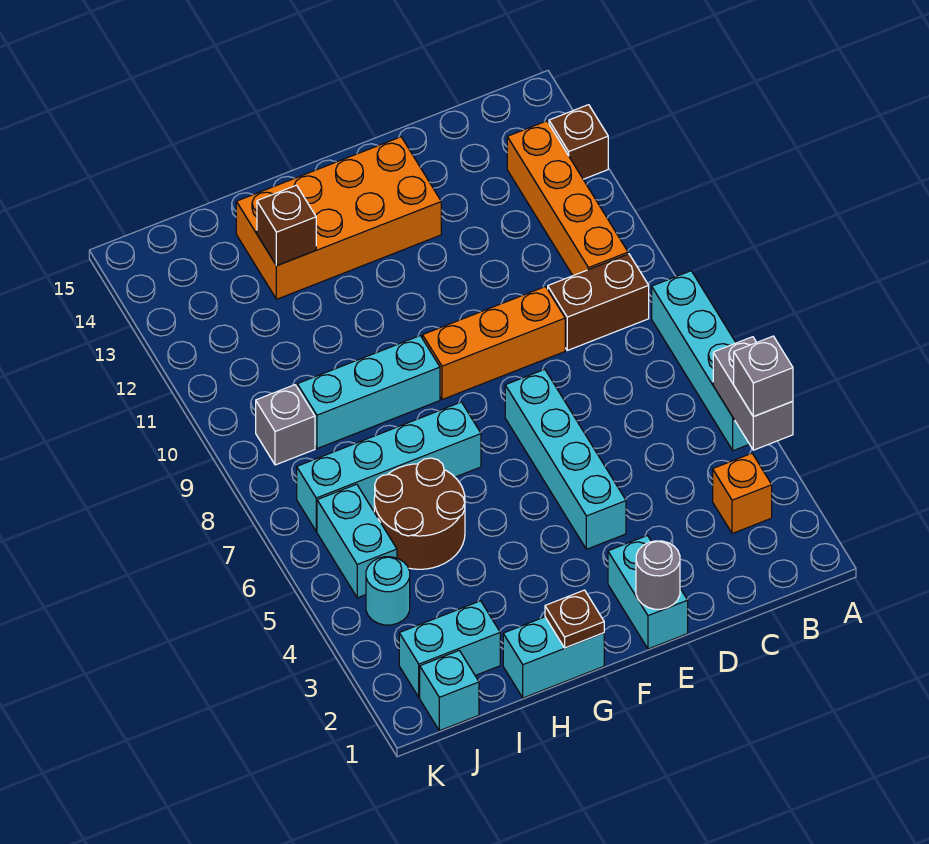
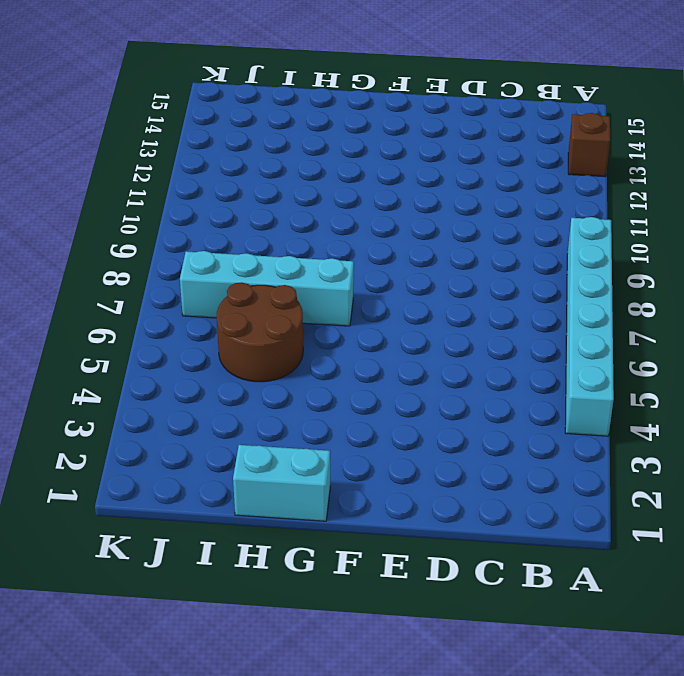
cyan 1x6 brick [565,217,614,436] -> cyan 1x4 brick [652,271,749,451]
none -> orange 1x1 brick [713,453,772,534]
none -> brown 1x2 brick [548,254,649,350]
none -> orange 1x4 brick [507,121,628,276]

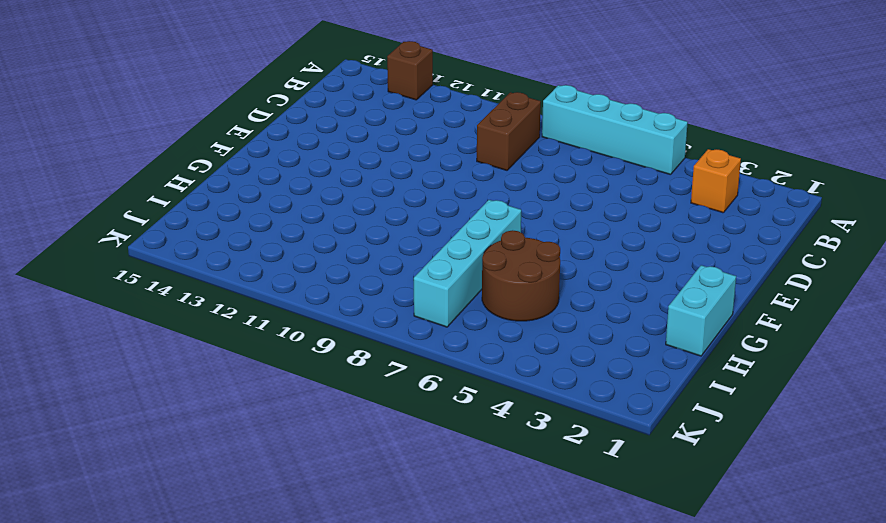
none -> orange 1x4 brick [507,121,628,276]
none -> orange 1x3 brick [423,287,565,400]
none -> cyan 1x2 brick [608,536,688,649]

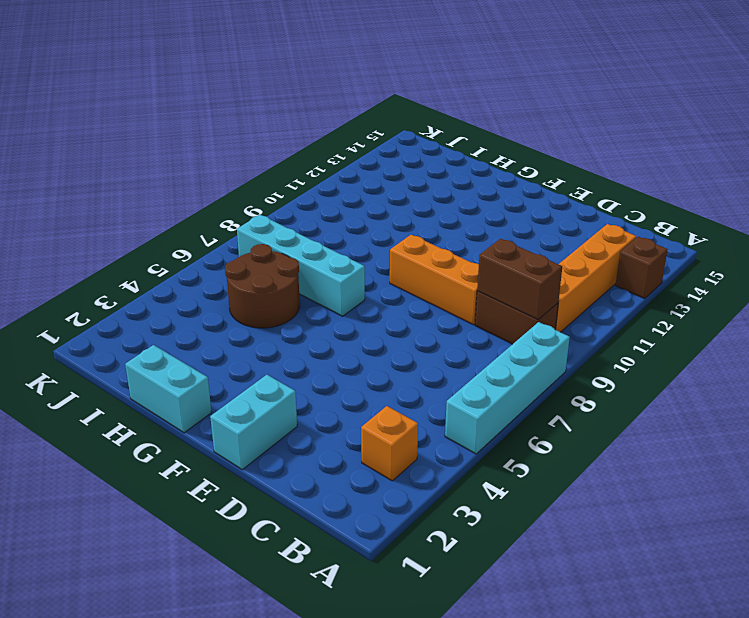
brown 1x2 brick [477,239,562,320] -> none
none -> cyan 1x4 brick [505,369,626,549]
none -> orange 2x4 brick [236,137,441,299]
none -> cyan 1x3 brick [297,336,440,449]

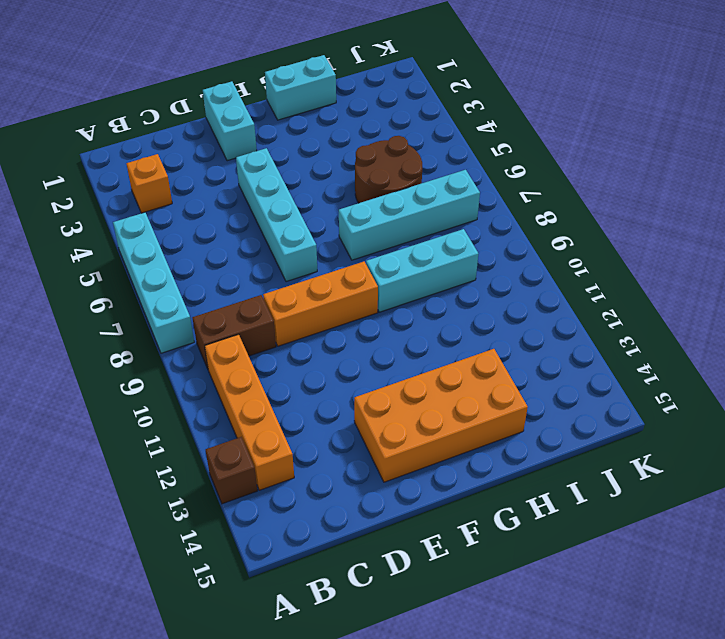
none -> cyan 1x2 brick [399,601,500,697]
none -> cyan 1x1 brick [420,650,479,731]
none -> cyan 1x1 round brick [366,557,410,625]

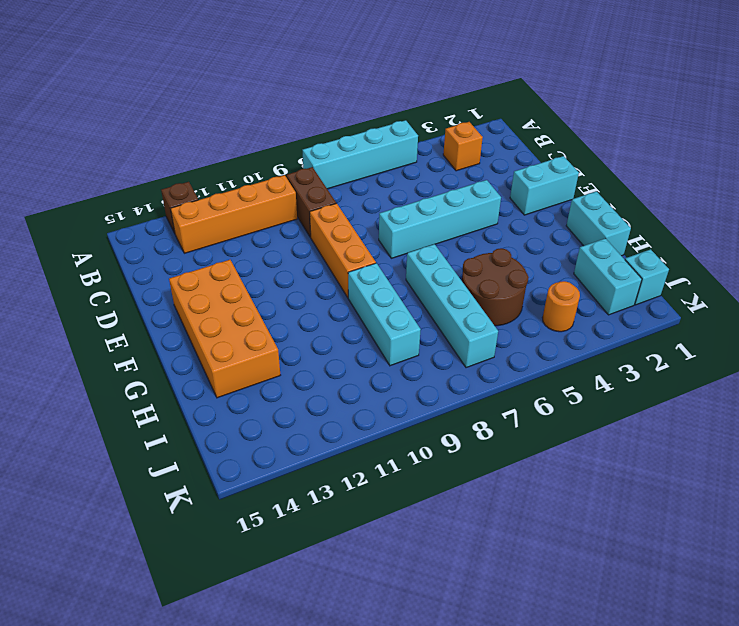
orange 1x1 round brick [542,281,580,332] -> cyan 1x1 round brick [366,557,410,625]
none -> cyan 1x2 brick [317,484,397,598]
none -> grey 1x1 brick [256,385,315,465]
none -> grey 1x2 brick [713,337,793,450]

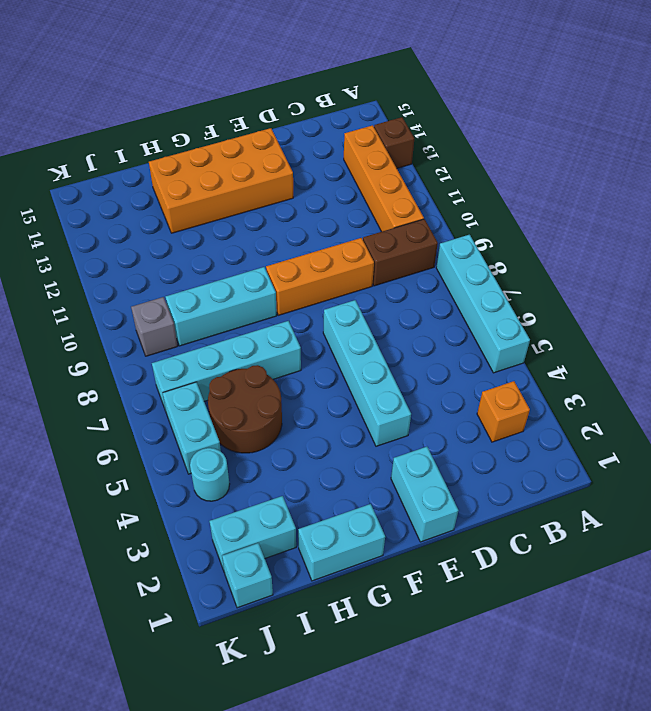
none -> grey 1x2 brick [713,337,793,450]
none -> grey 1x1 round brick [636,541,680,609]
none -> brown 1x1 plate [545,590,604,648]

